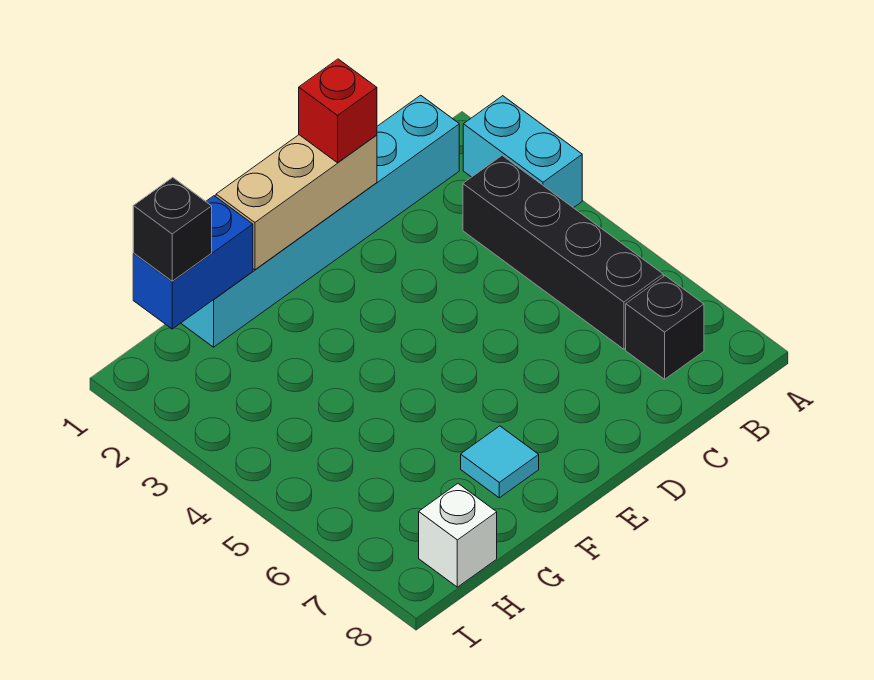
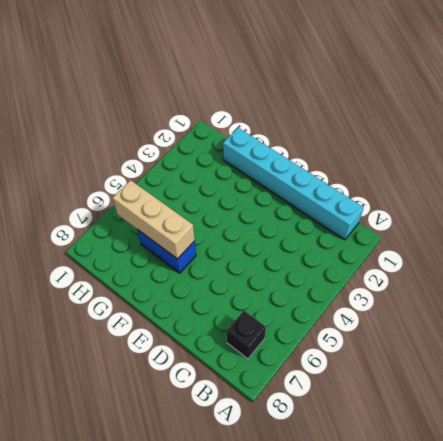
blue 1x2 brick [138,230,196,273] -> blue 1x2 brick moved to [133,196,253,329]
tan 1x3 brick [113,180,195,259] -> tan 1x3 brick moved to [216,135,377,270]
none -> cyan 1x2 brick [463,96,582,208]
none -> black 1x4 brick [463,155,663,349]

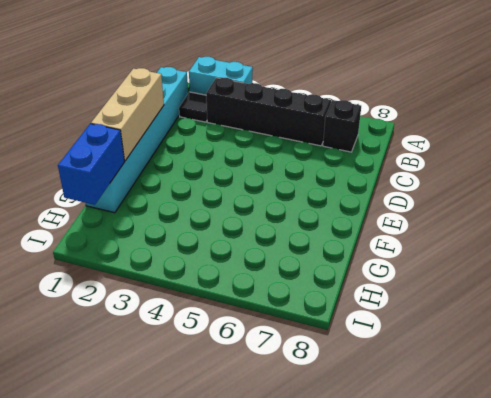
black 1x1 tile [179,92,207,122] -> none
none -> cyan 1x1 tile [461,426,539,498]
none -> white 1x1 brick [419,484,497,587]

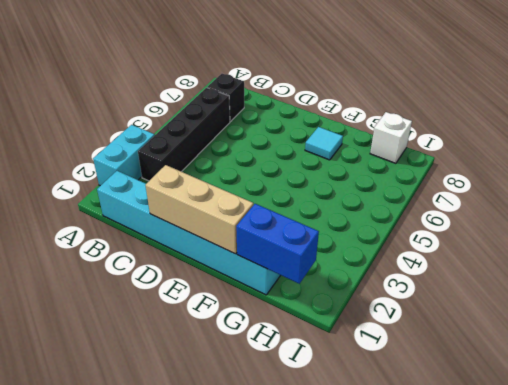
none -> red 1x1 brick [299,59,377,163]
none -> black 1x1 brick [133,178,212,281]

